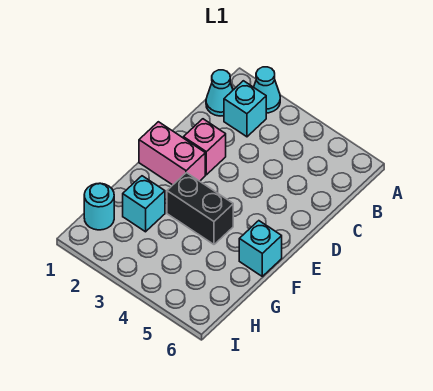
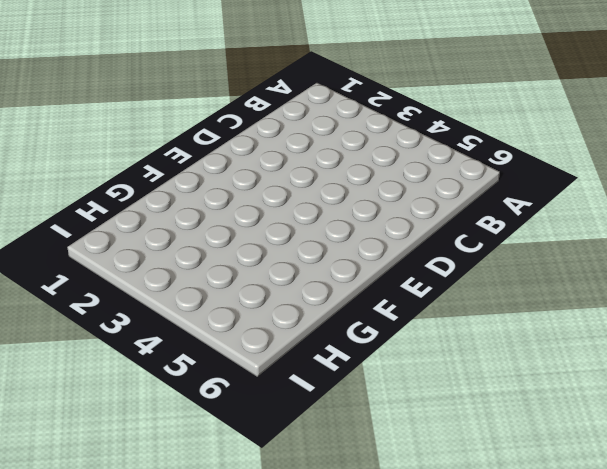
none -> cyan 1x1 cone [254,67,280,113]
none -> cyan 1x1 cone [206,70,233,116]

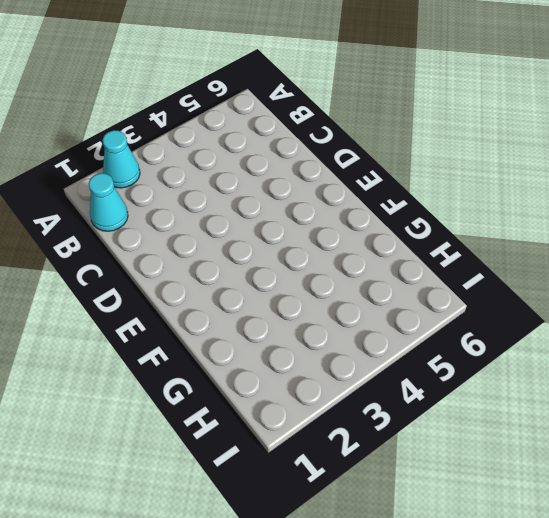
none -> cyan 1x1 brick [224,81,266,137]
none -> pink 1x1 brick [183,119,226,175]

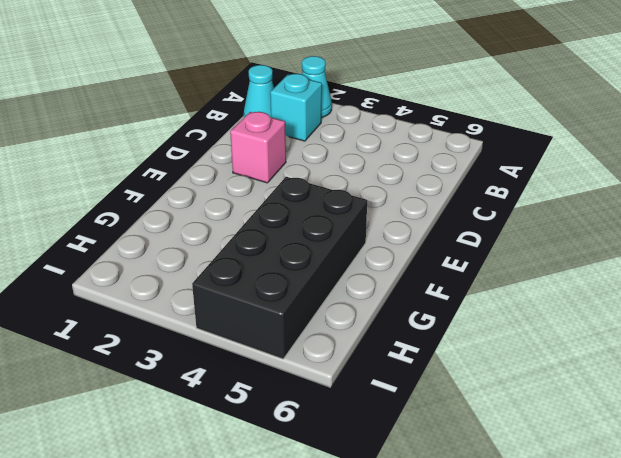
black 2x4 brick [192,177,367,359] -> black 1x2 brick [167,173,233,244]
none -> pink 1x2 brick [139,122,205,185]
none -> cyan 1x1 brick [239,221,282,276]

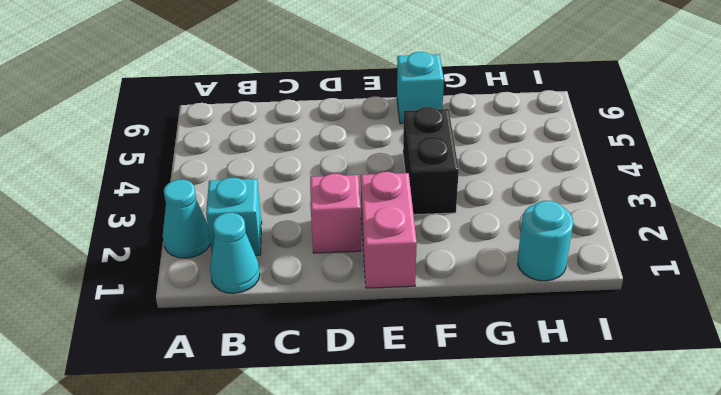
none -> cyan 1x1 brick [123,176,165,232]

